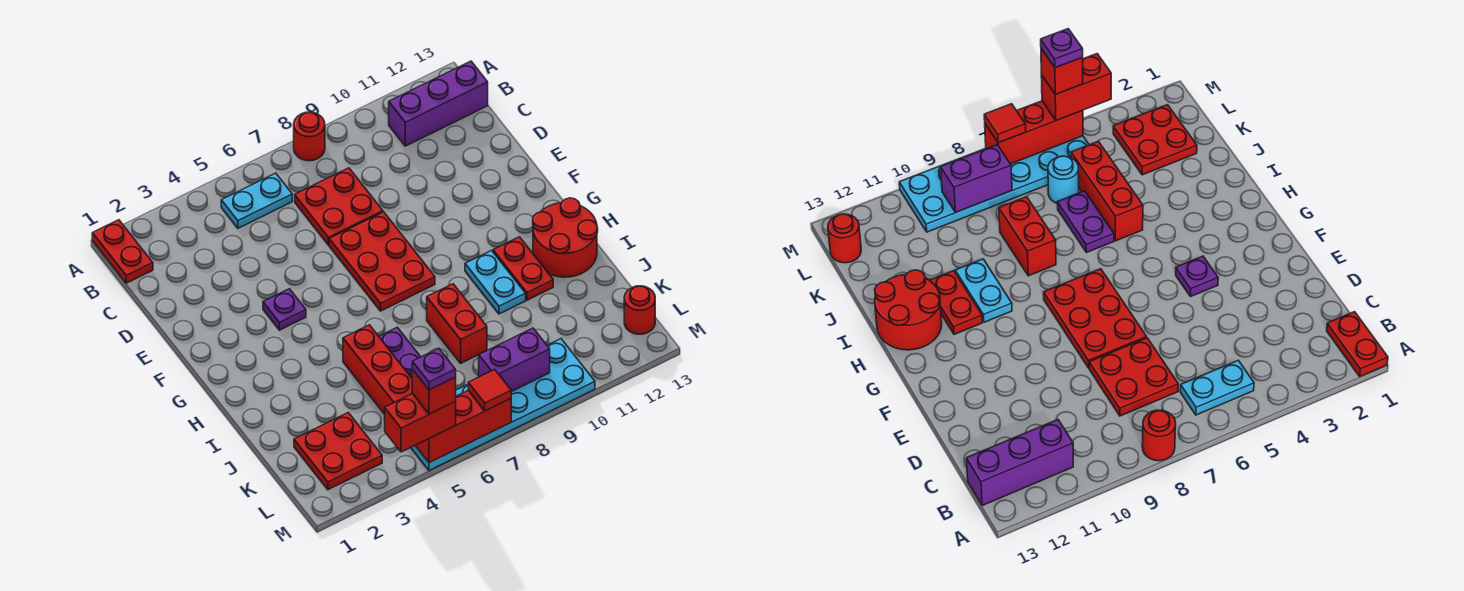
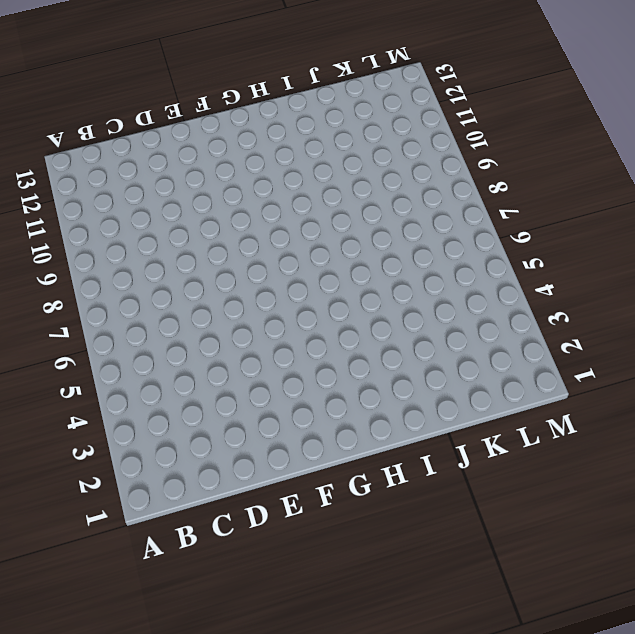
none -> red 1x2 plate [92,220,153,283]
none -> red 1x1 round brick [294,112,325,161]
none -> cyan 1x2 plate [221,173,292,228]

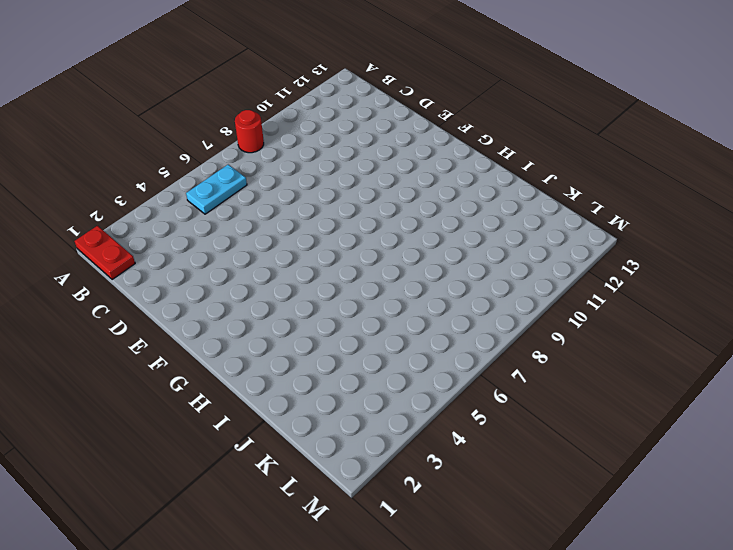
none -> purple 1x3 brick [389,61,488,146]
none -> red 2x2 plate [295,168,383,245]
none -> red 2x3 plate [329,212,435,311]

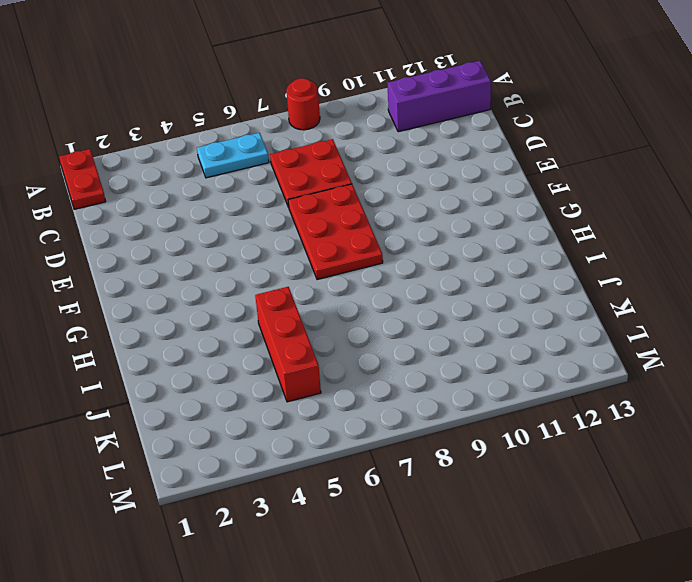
none -> purple 1x1 plate [263,289,306,330]
none -> cyan 1x2 plate [465,251,526,314]
none -> red 1x2 plate [493,237,553,300]

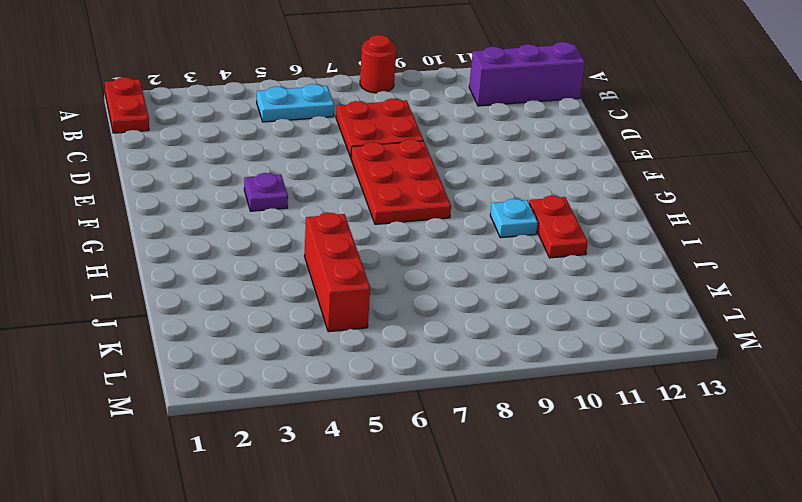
cyan 1x1 plate [490,199,538,238] -> cyan 1x2 plate [465,251,526,314]
none -> red 2x2 round brick [533,198,598,277]
none -> purple 1x2 plate [379,327,421,378]
none -> red 1x2 brick [427,284,487,363]

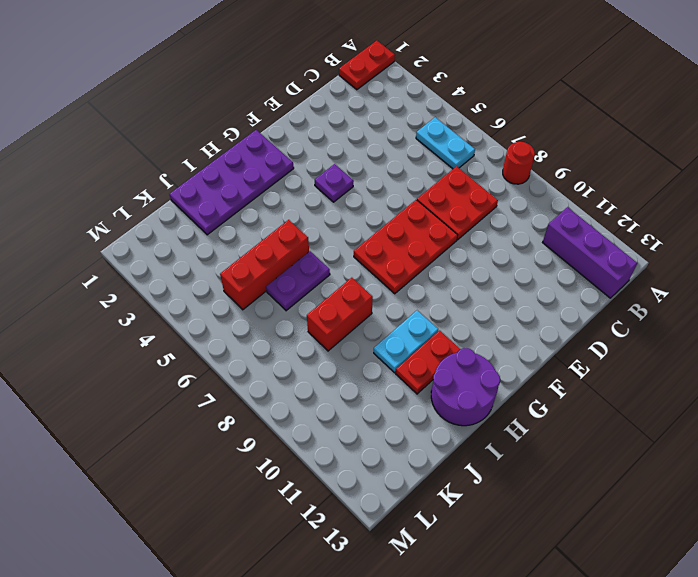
purple 2x4 plate [169,130,294,235] -> none
purple 2x2 round brick [431,348,500,426] -> red 2x2 round brick [533,198,598,277]
none -> red 2x2 plate [294,413,382,490]
none -> cyan 1x1 round brick [1048,156,1079,203]
none -> cyan 2x6 plate [411,339,595,471]

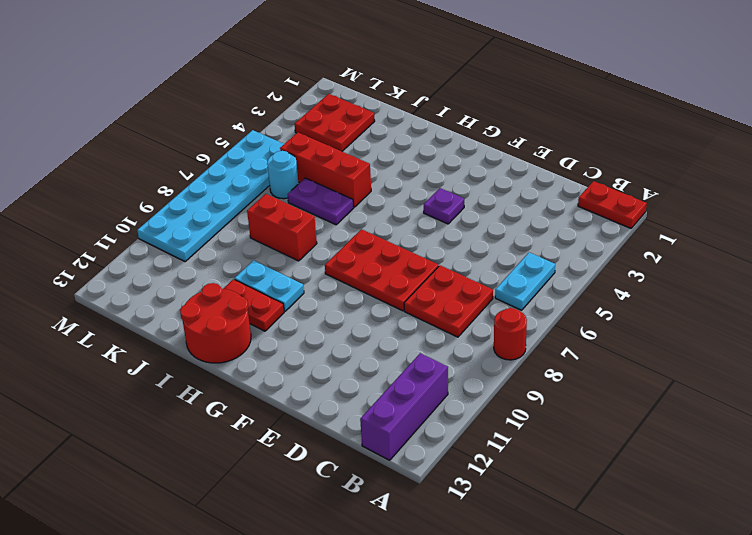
none -> red 1x1 round brick [624,286,655,334]
none -> purple 1x2 brick [479,328,550,392]
none -> red 1x3 brick [415,390,511,463]

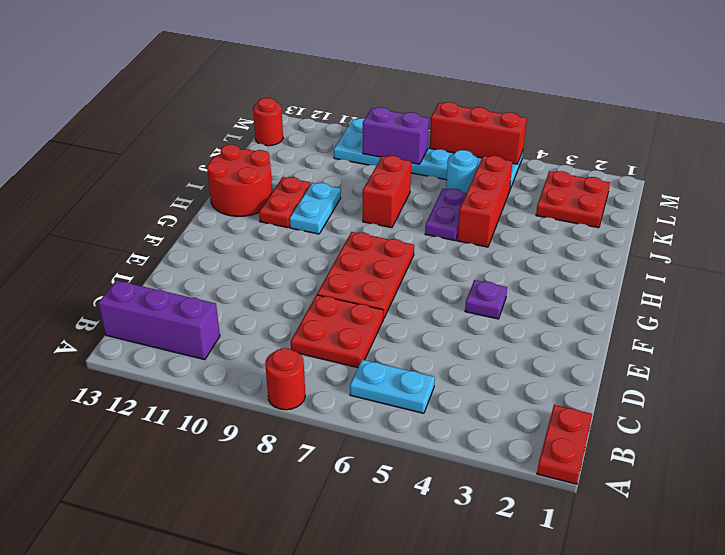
none -> red 1x2 brick [385,394,456,452]
none -> red 1x1 tile [468,369,511,411]
none -> red 1x1 brick [412,370,456,414]

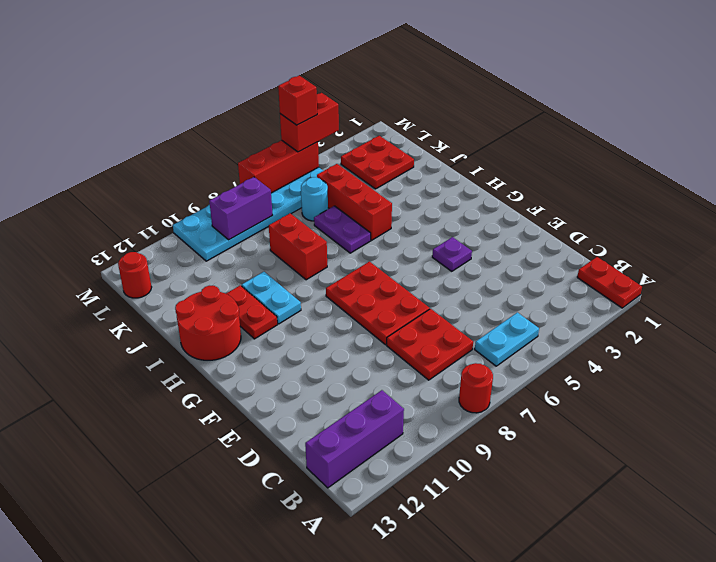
none -> red 1x1 tile [468,369,511,411]
none -> purple 1x1 plate [412,348,456,390]

